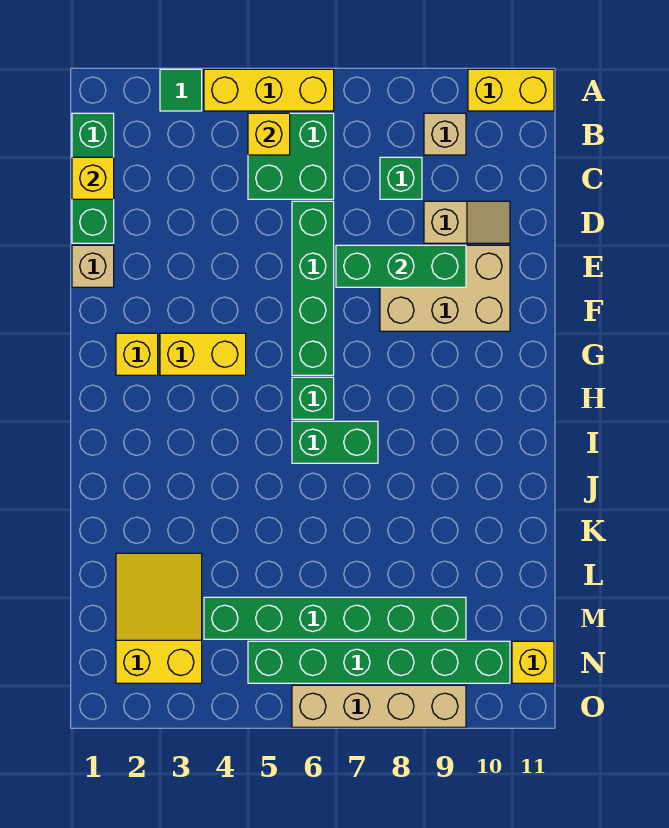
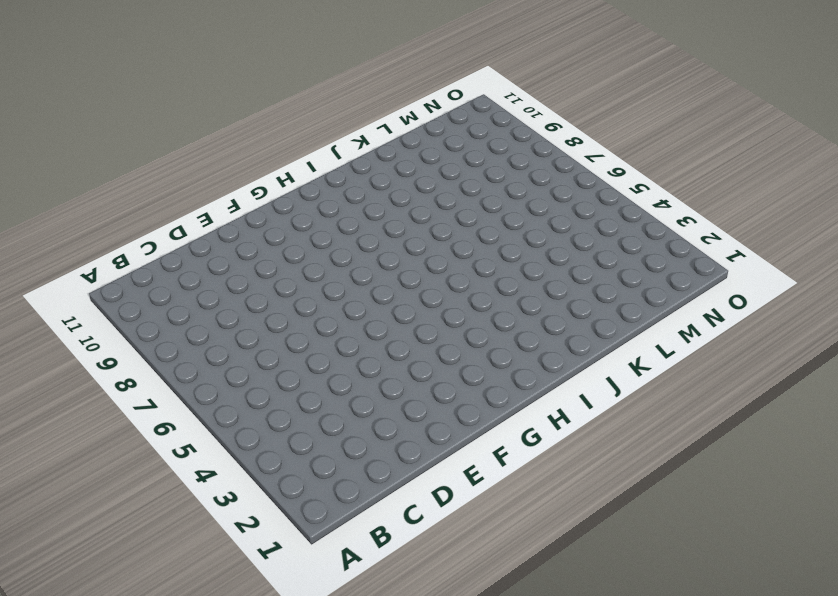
none -> green 1x1 tile [160,69,202,111]
none -> yellow 1x3 brick [204,69,334,111]
none -> yellow 1x2 brick [468,69,554,111]

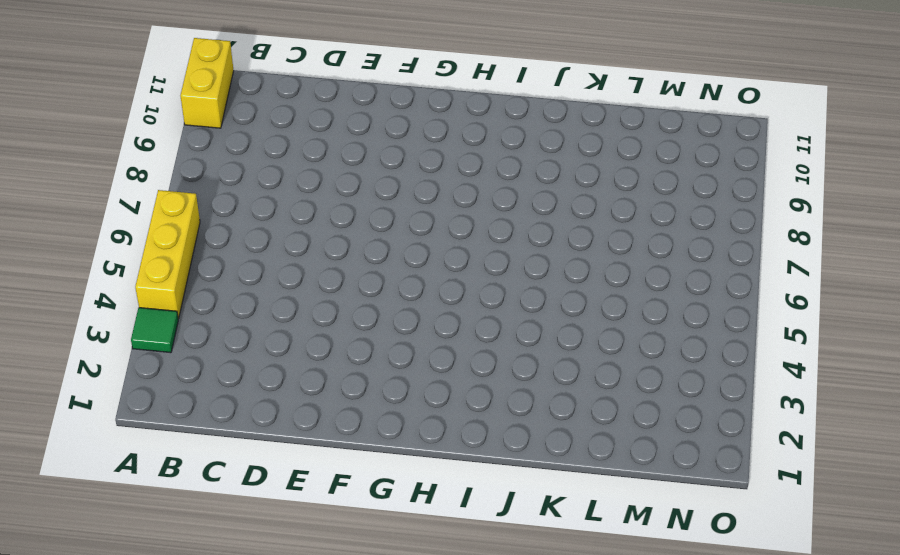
none -> green 1x3 brick [72,113,114,243]
none -> green 2x2 brick [248,113,334,199]
none -> tan 1x1 brick [424,113,466,155]

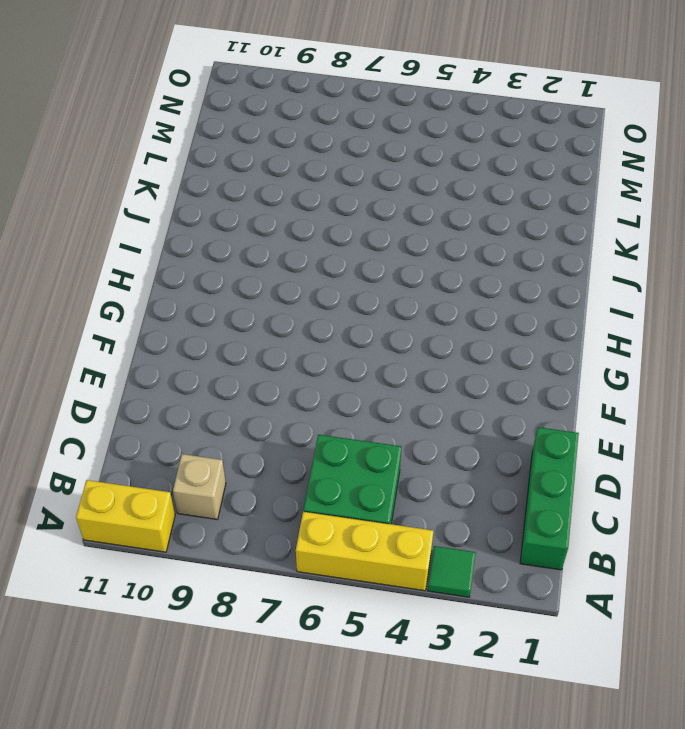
none -> green 1x1 brick [380,157,422,199]
none -> green 1x4 brick [292,201,334,375]
none -> tan 1x2 slope [424,201,510,243]

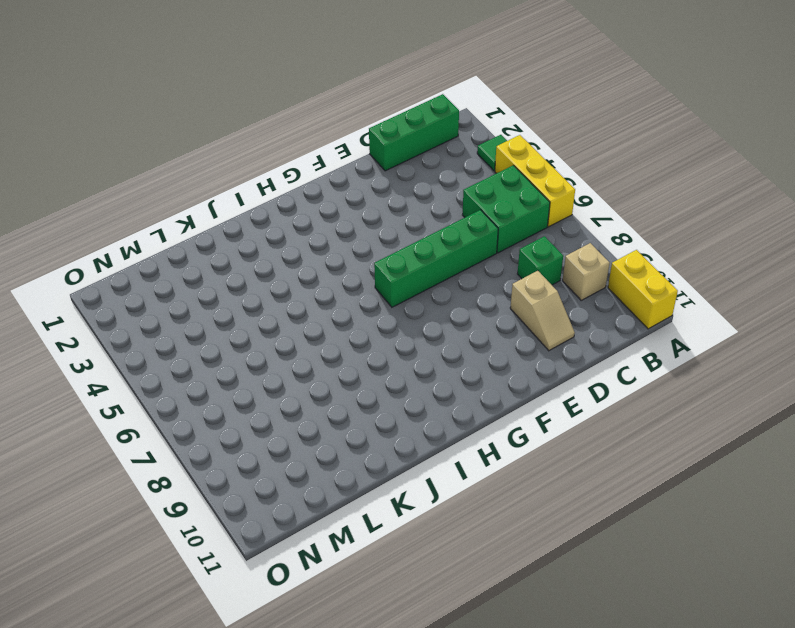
none -> tan 1x1 brick [72,245,114,287]
none -> tan 2x3 brick [380,245,510,331]
none -> yellow 1x1 brick [116,333,158,375]

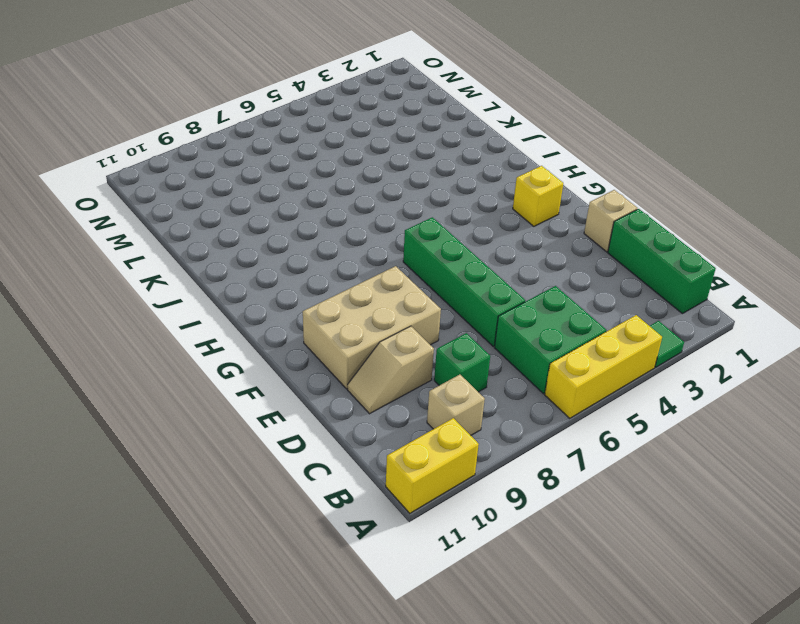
none -> yellow 1x2 brick [160,333,246,375]
none -> green 1x1 brick [292,377,334,419]
none -> green 1x2 brick [292,421,378,463]

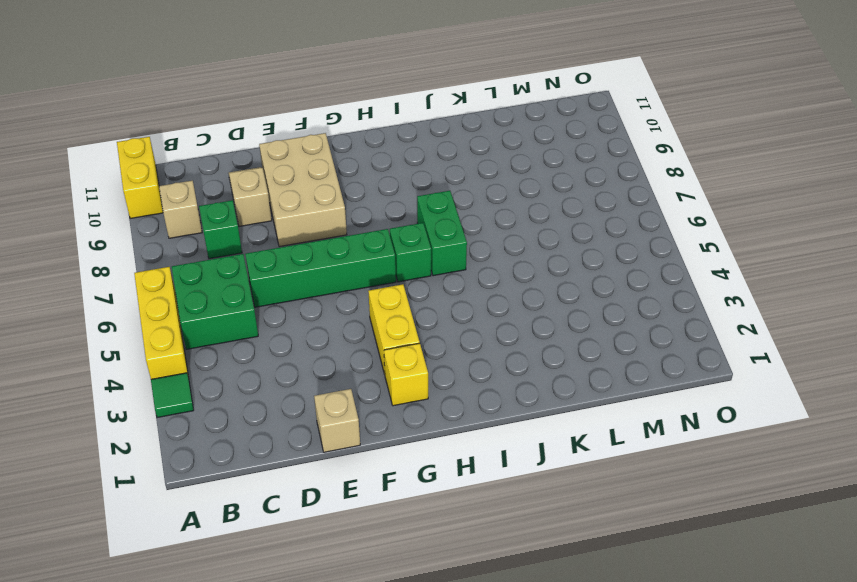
none -> green 1x3 brick [72,113,114,243]
none -> yellow 2x3 slope [116,553,202,683]
none -> green 1x6 brick [204,597,466,639]

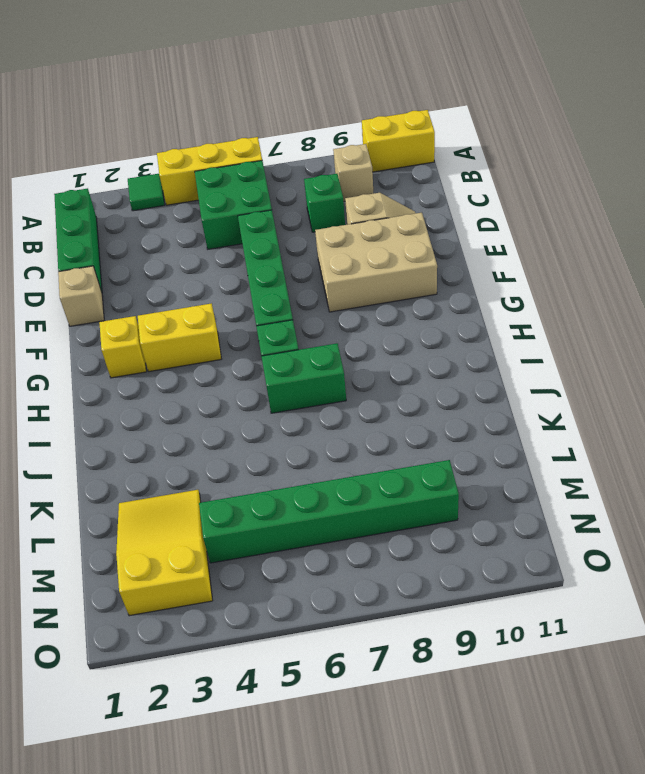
none -> green 1x6 brick [248,641,510,683]
none -> yellow 1x1 brick [512,641,554,683]
none -> tan 1x4 brick [292,685,466,727]

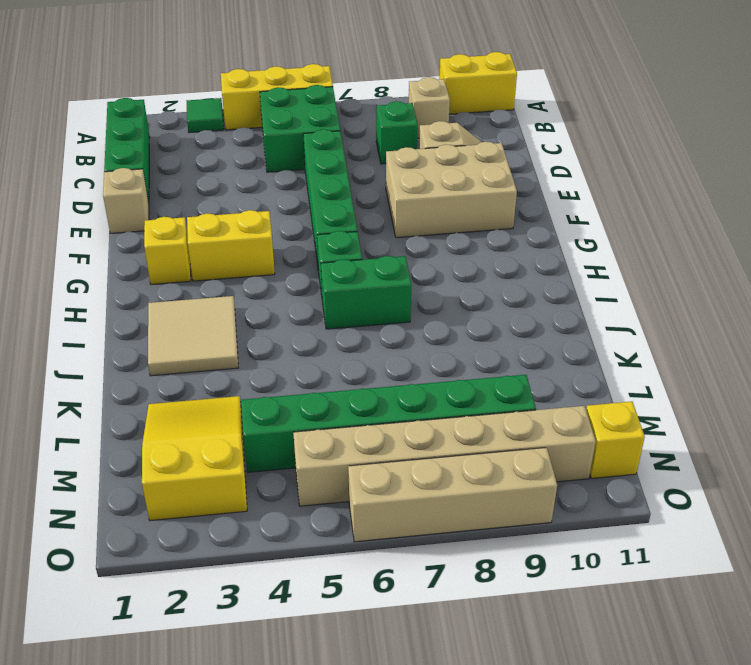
tan 2x2 tile [148,296,238,376] -> none
tan 1x6 brick [293,406,596,506] -> green 1x6 brick [248,641,510,683]
none -> yellow 1x1 brick [248,113,290,155]
none -> yellow 1x1 brick [72,157,114,199]
none -> green 1x3 brick [336,245,466,287]

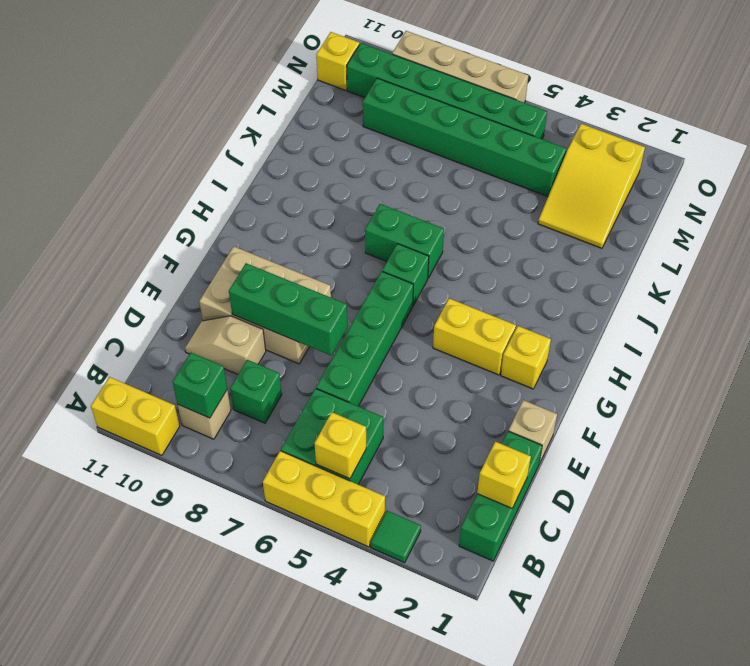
green 1x1 brick [173,353,227,418] -> none

